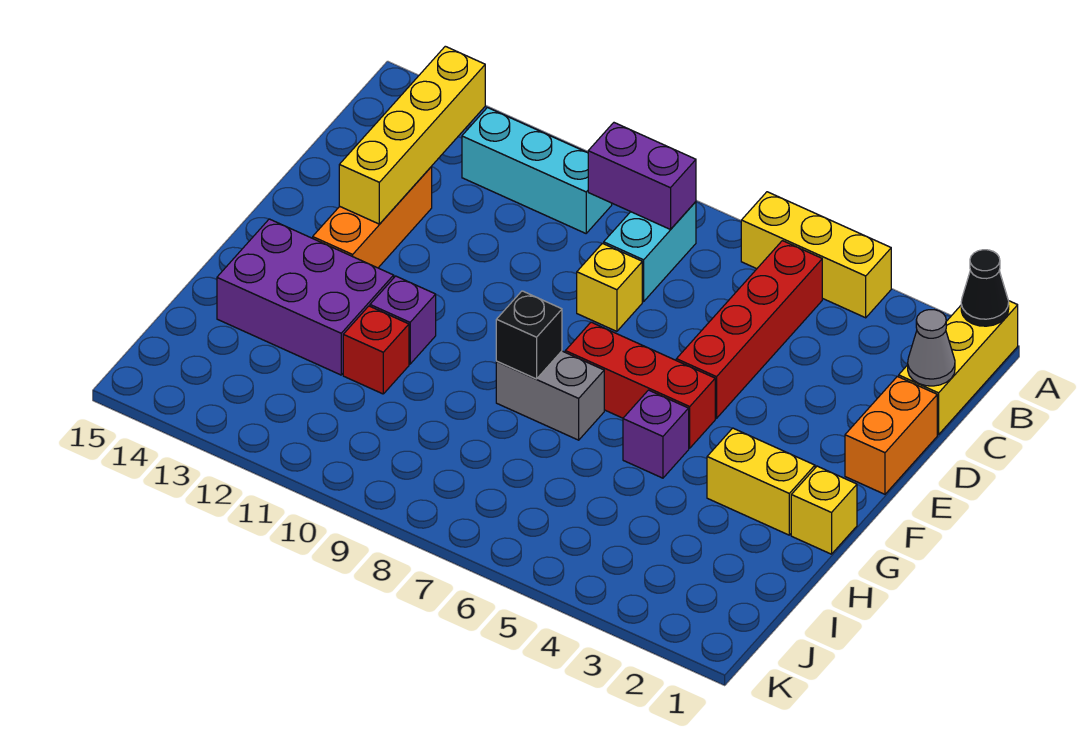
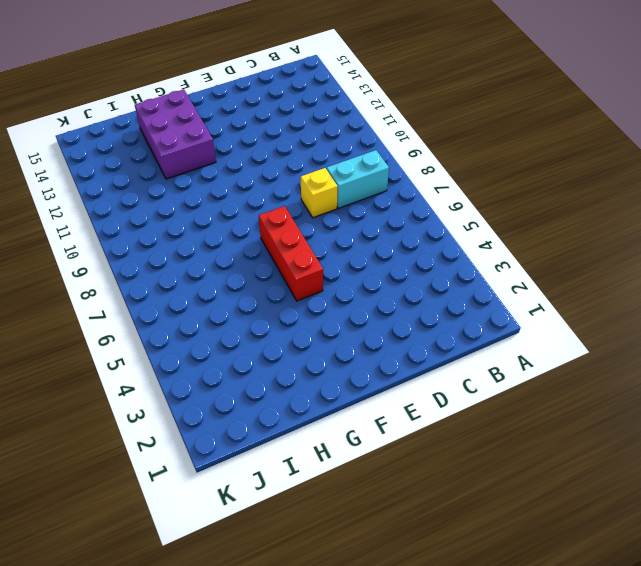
none -> yellow 1x3 brick [899,301,1018,435]
none -> yellow 1x3 brick [741,192,891,318]
none -> red 1x4 brick [676,241,822,418]

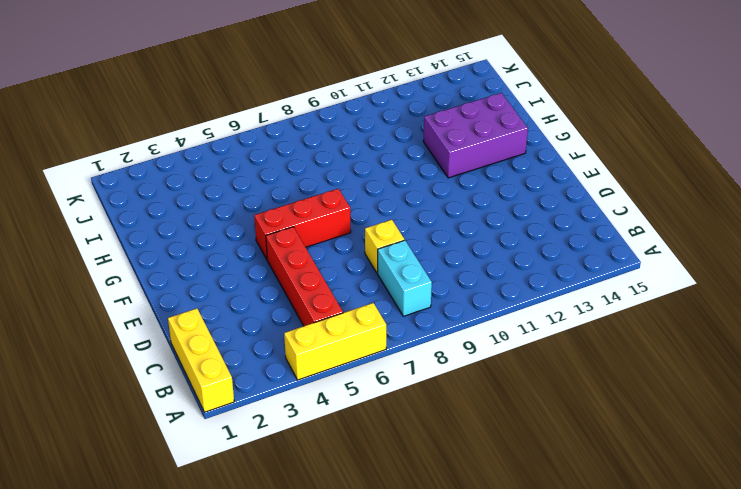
none -> cyan 1x3 brick [462,108,612,233]
none -> orange 1x2 brick [845,376,937,494]
none -> orange 1x3 brick [313,167,432,268]

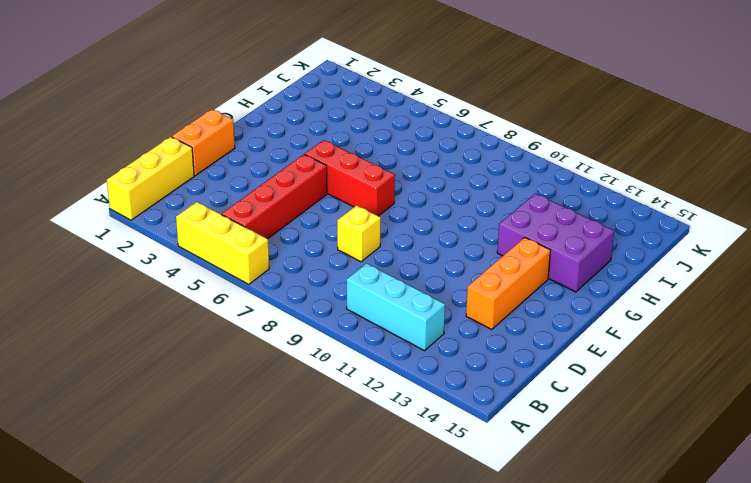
none -> cyan 1x2 brick [604,202,696,301]
none -> yellow 1x1 brick [791,466,857,554]
none -> yellow 1x2 brick [707,428,815,535]

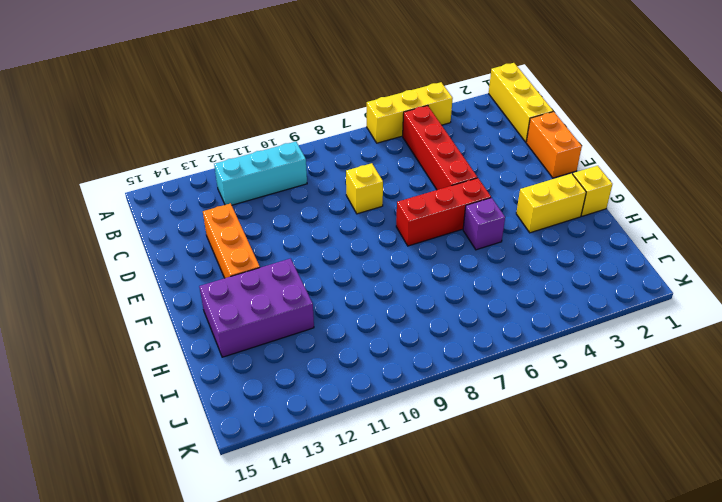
none -> cyan 1x2 brick [604,202,696,301]
none -> grey 1x2 brick [496,351,604,440]
none -> purple 1x1 brick [370,276,436,364]

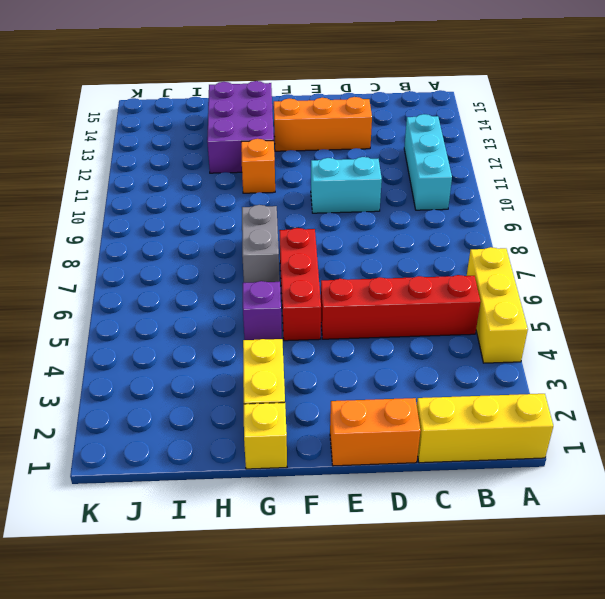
cyan 1x2 brick [311,157,382,213] -> cyan 1x2 brick moved to [604,202,696,301]
orange 1x1 brick [241,139,275,193] -> purple 1x1 brick [370,276,436,364]
none -> yellow 1x1 brick [577,243,642,331]
none -> red 1x1 brick [343,306,409,394]
none -> black 1x1 cone [961,250,1009,326]

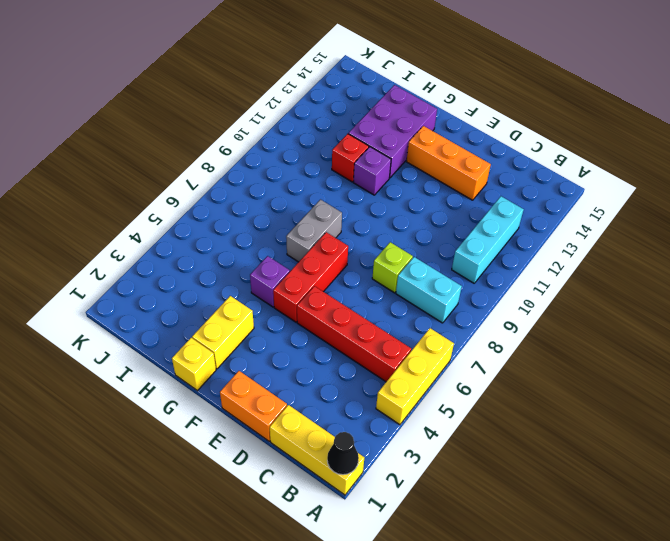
lime 1x1 brick [372,242,413,293] -> yellow 1x1 brick [577,243,642,331]
none -> purple 1x2 brick [588,123,696,229]
none -> yellow 1x4 brick [339,46,485,224]
none -> grey 1x1 cone [908,310,955,386]

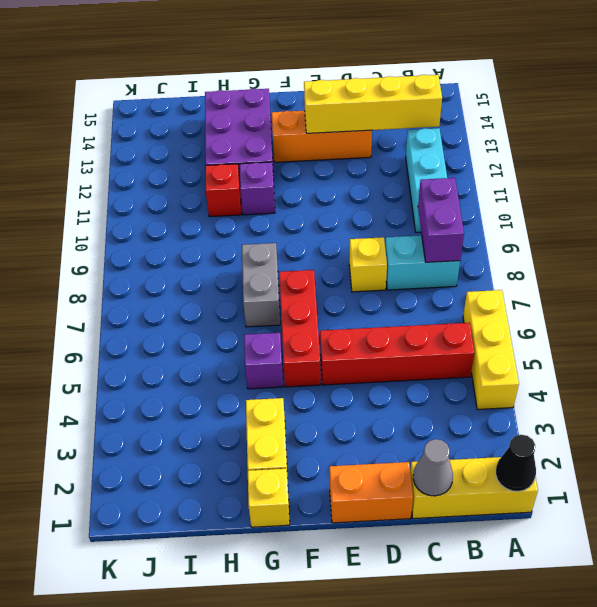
none -> black 1x1 brick [496,291,562,379]

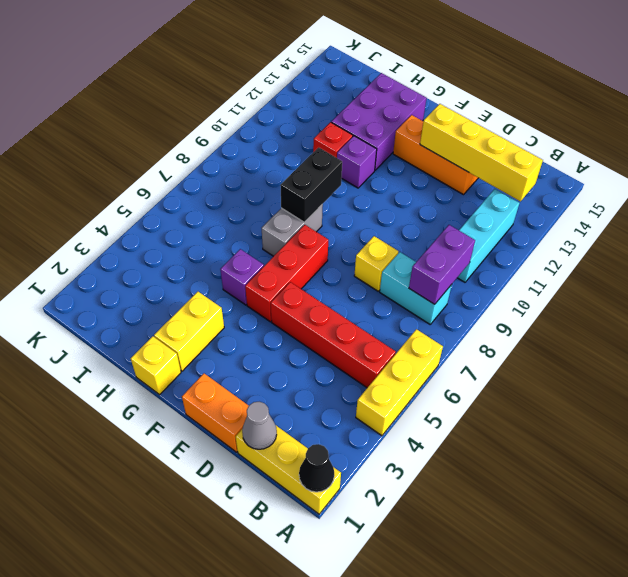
black 1x2 brick [280,147,342,222] -> black 1x1 brick [496,291,562,379]

